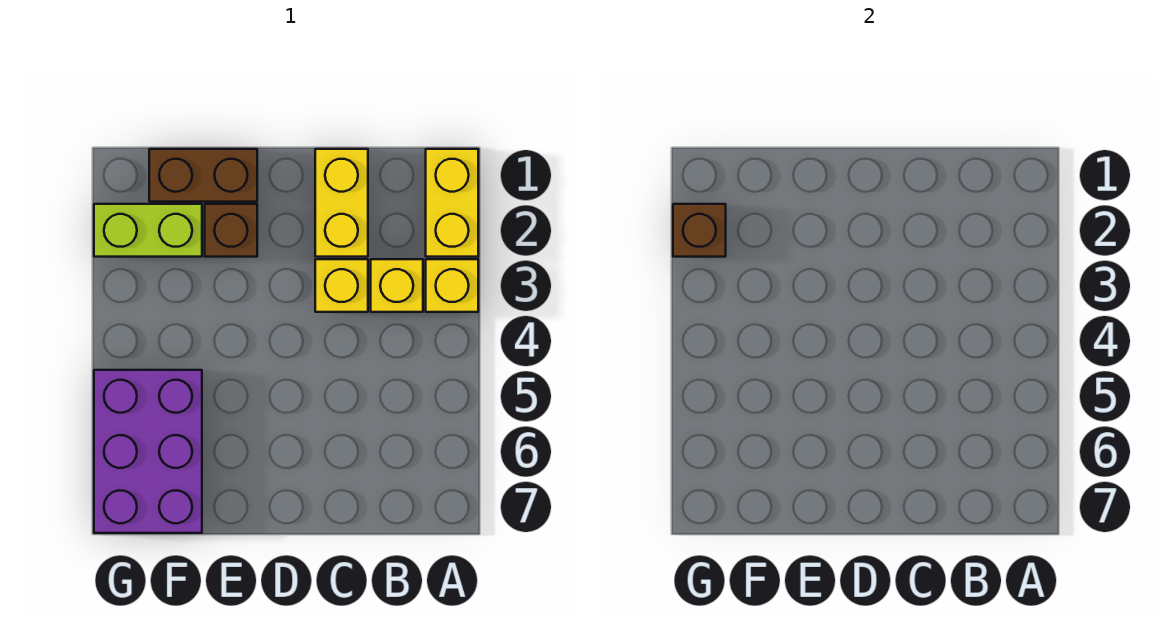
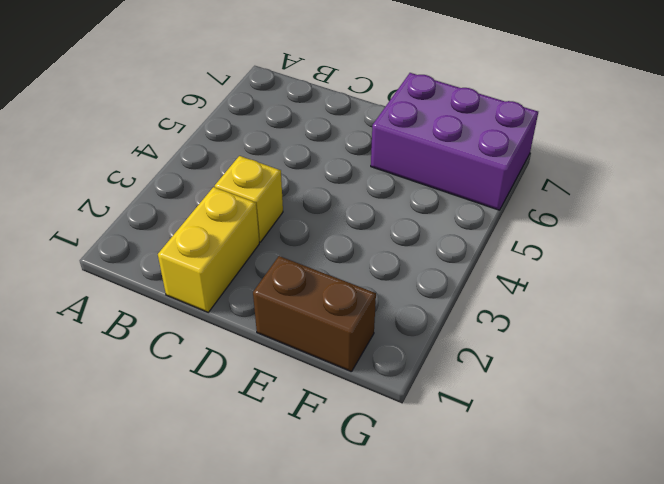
purple 2x3 brick [371,73,538,210] -> purple 2x3 brick turned to [94,370,202,533]
none -> yellow 1x2 brick [426,149,478,257]
none -> yellow 1x1 brick [426,259,478,312]

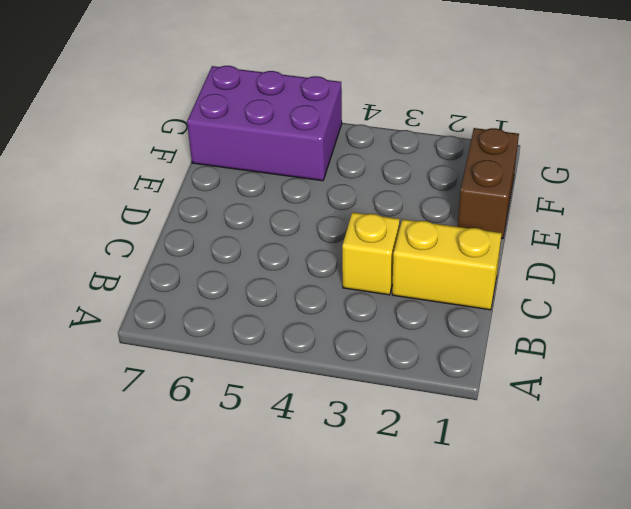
none -> yellow 1x2 brick [426,149,478,257]
none -> yellow 1x1 brick [426,259,478,312]

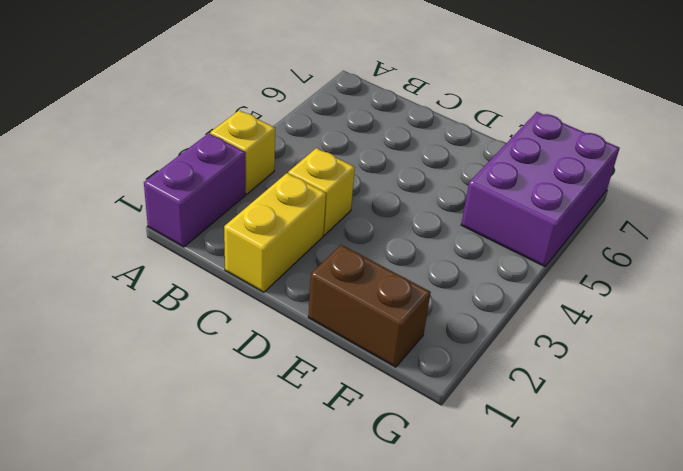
purple 1x2 brick [144,133,245,247] -> yellow 1x2 brick [426,149,478,257]
none -> yellow 1x1 brick [371,259,423,312]
none -> brown 1x1 brick [205,204,257,257]

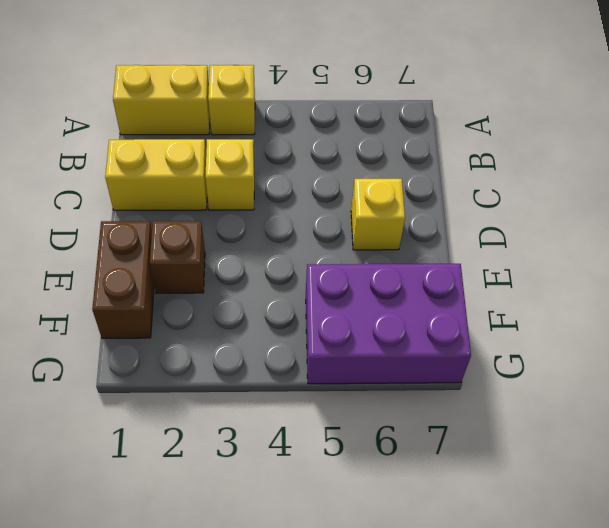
yellow 1x1 brick [351,179,405,250] -> yellow 1x1 brick moved to [371,259,423,312]
none -> lime 1x2 brick [94,204,202,257]
none -> brown 1x1 brick [673,204,726,257]

